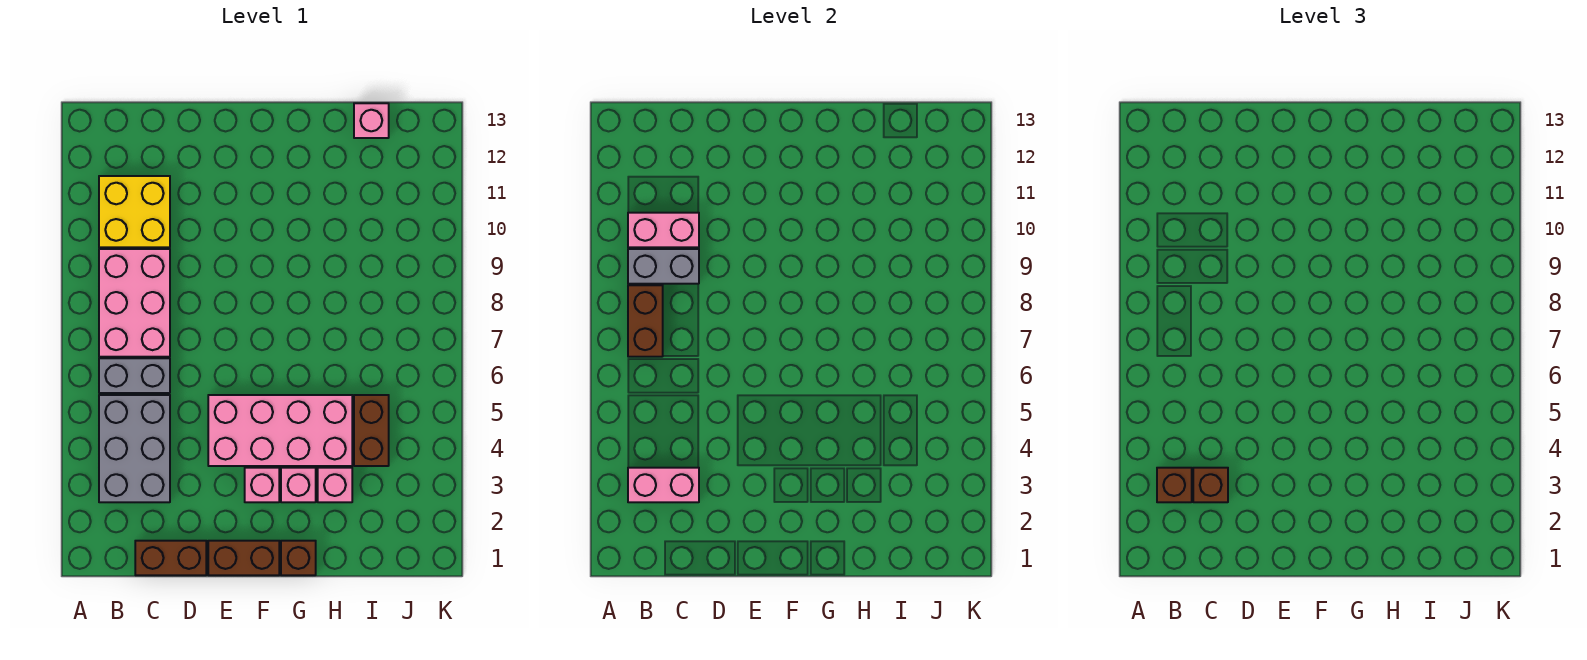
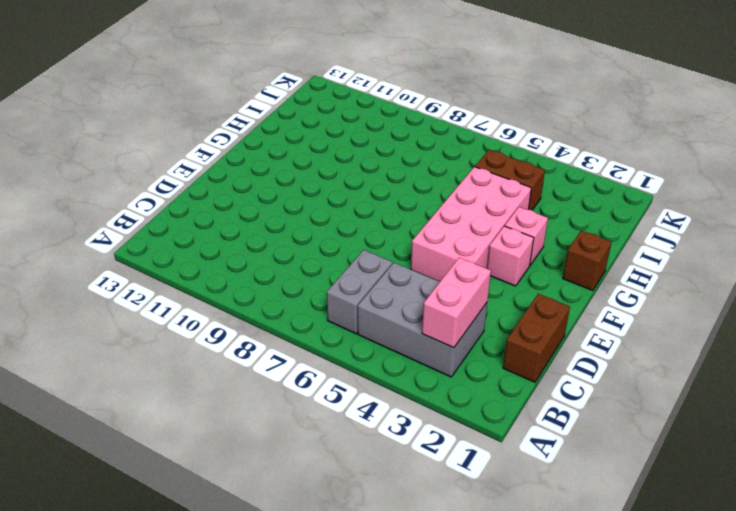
none -> pink 2x3 brick [99,249,170,357]
none -> yellow 2x2 brick [99,176,170,247]
none -> brown 1x2 brick [208,541,279,575]

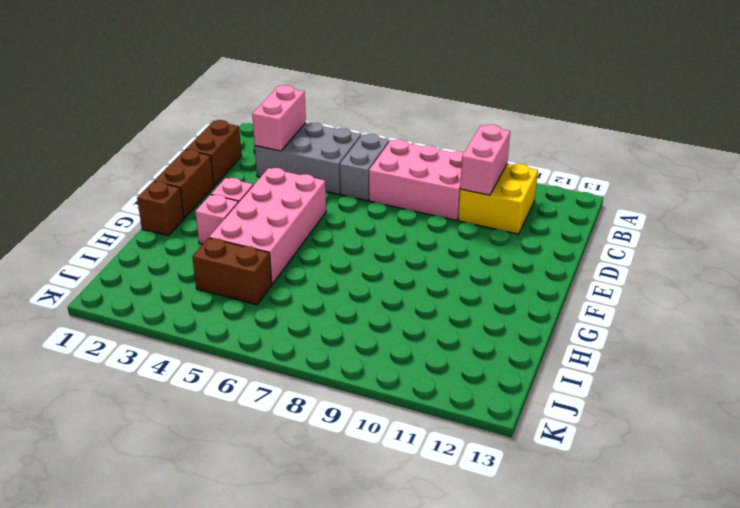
none -> pink 1x1 brick [318,468,352,502]
none -> pink 1x1 brick [354,103,389,138]
none -> brown 1x2 brick [628,285,663,357]

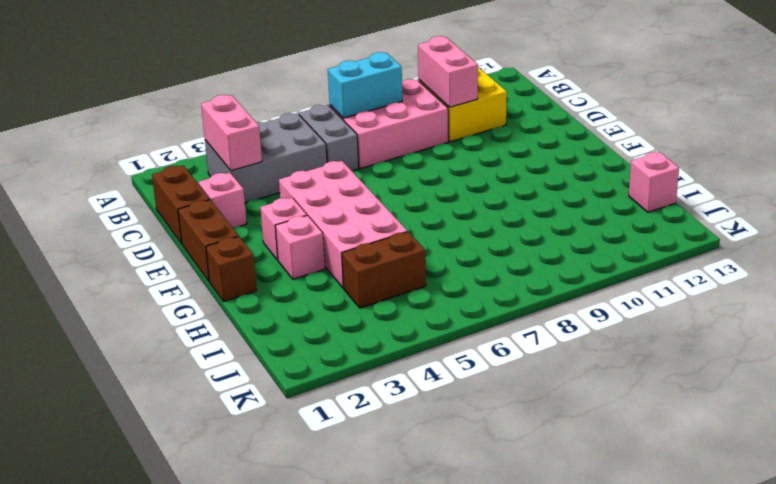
cyan 1x2 brick [328,52,402,118] -> brown 1x2 brick [628,285,663,357]
pink 1x1 brick [199,173,247,228] -> pink 1x1 brick moved to [318,468,352,502]
none -> grey 1x2 brick [628,249,699,284]
none -> brown 1x1 brick [1157,468,1192,502]
none -> brown 1x1 brick [1193,468,1228,502]

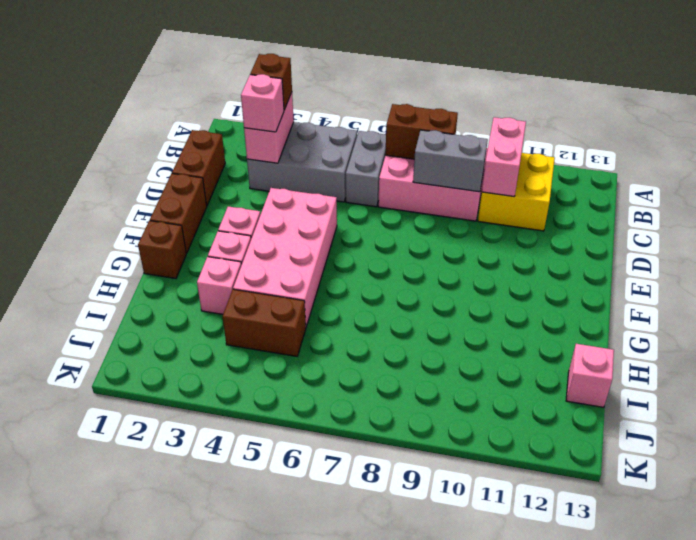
pink 1x1 brick [241,74,284,132] -> brown 1x1 brick [1193,468,1228,502]
grey 1x2 brick [413,130,488,192] -> grey 1x2 brick turned to [628,249,699,284]

